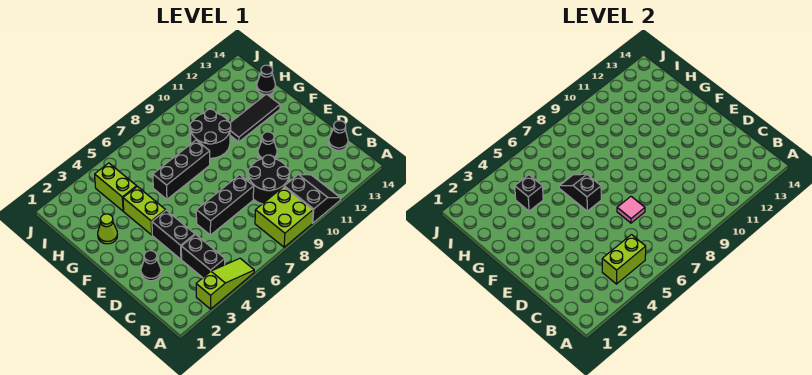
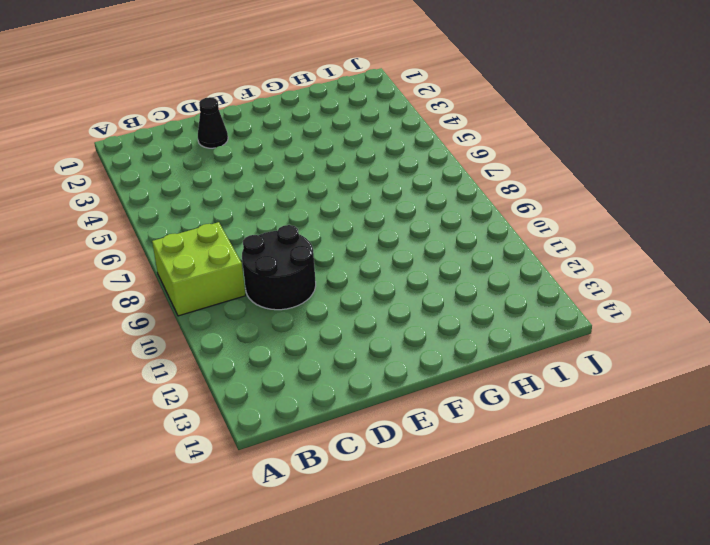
none -> lime 1x3 slope [196,258,254,309]
none -> black 2x2 slope [284,174,340,223]
none -> black 1x2 brick [181,235,225,278]

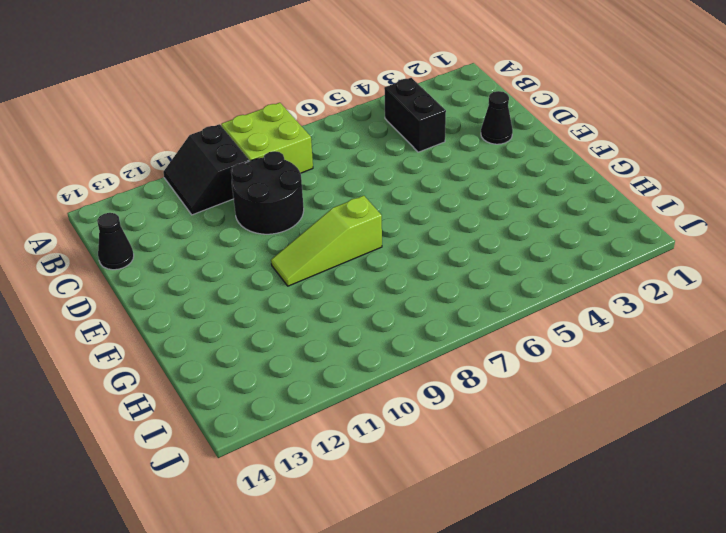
lime 1x3 slope [271,196,382,286] -> lime 1x3 slope moved to [196,258,254,309]
none -> black 1x2 brick [152,210,195,259]
none -> black 1x3 brick [196,175,254,235]
none -> black 1x1 cone [258,132,277,159]

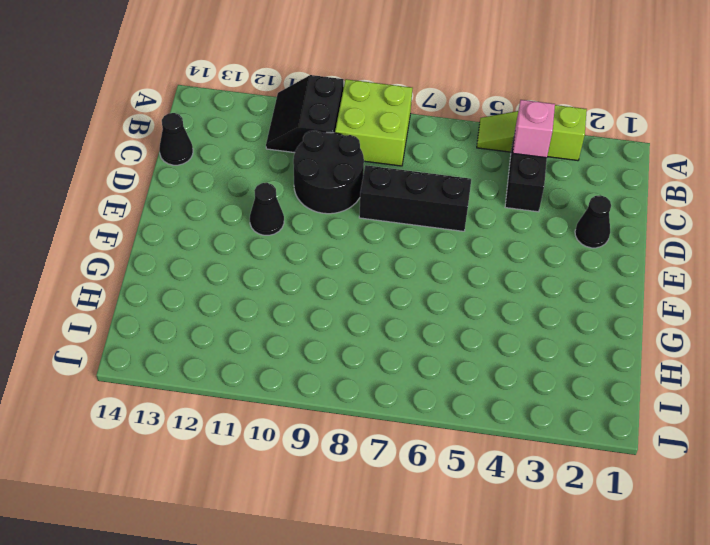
pink 1x1 brick [513,100,555,158] -> lime 1x2 brick [602,235,646,284]
none -> black 1x2 brick [152,210,195,259]
none -> lime 1x2 brick [123,186,166,235]
none -> lime 1x1 cone [98,214,117,244]

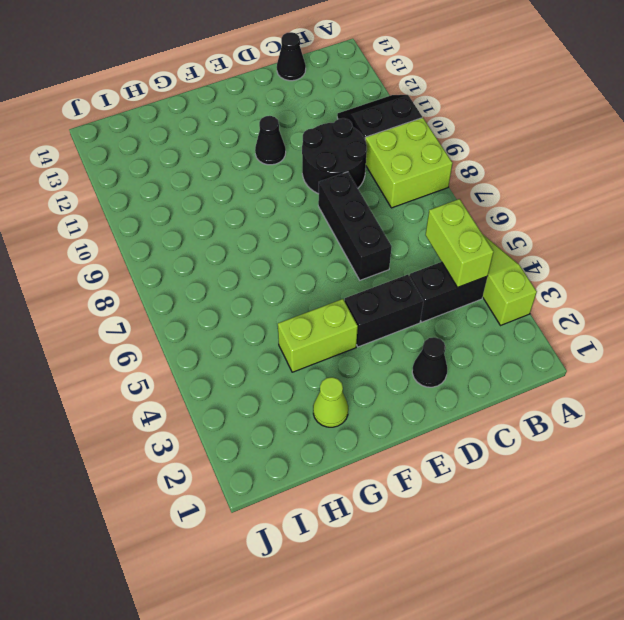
none -> black 1x3 brick [153,140,210,199]
none -> black 2x2 round brick [190,109,231,158]
none -> black 1x3 tile [230,94,280,142]

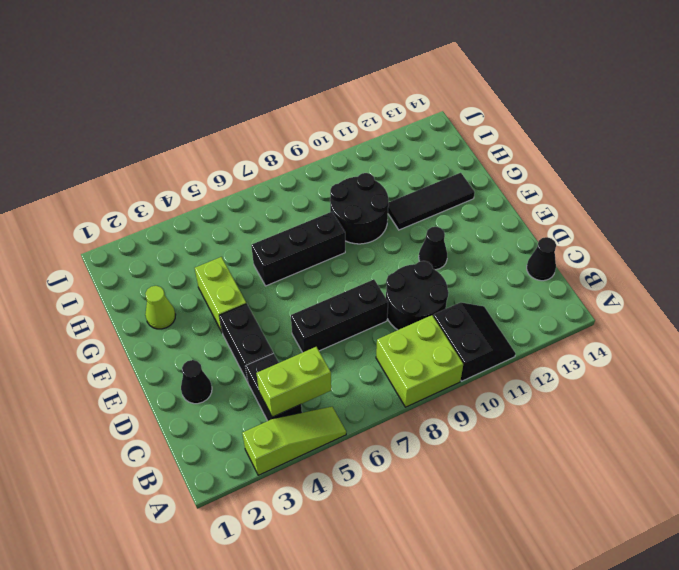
none -> lime 1x2 brick [95,163,137,211]
none -> black 1x1 cone [257,65,275,95]
none -> pink 1x1 tile [617,197,645,223]

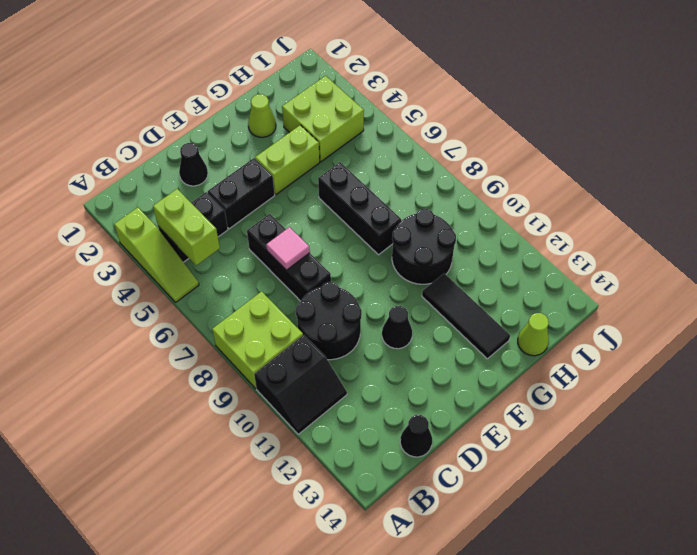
lime 2x2 brick [282,76,364,162] -> lime 1x2 brick [95,163,137,211]
lime 1x1 cone [518,313,549,356] -> black 1x1 cone [257,65,275,95]
none -> black 1x2 slope [559,174,601,211]
none -> black 1x1 brick [515,175,543,211]

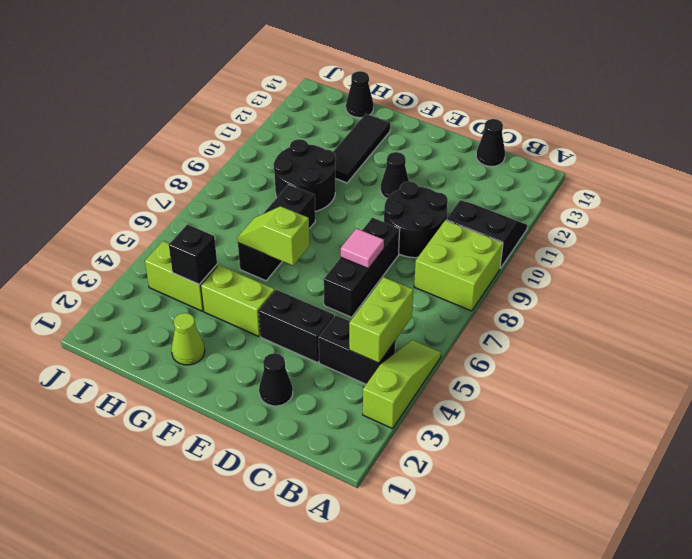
lime 1x2 slope [237,206,310,266] -> black 1x2 slope [559,174,601,211]

